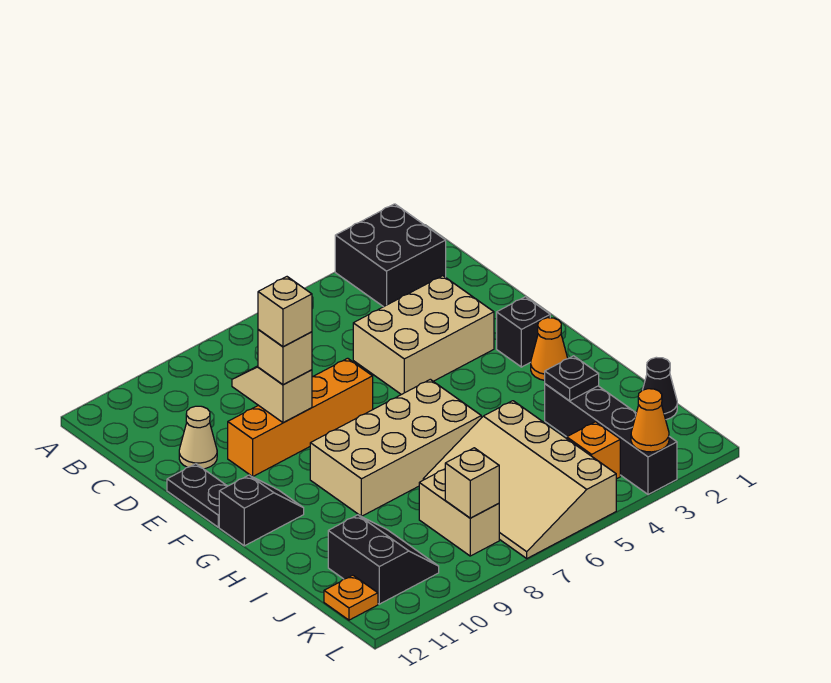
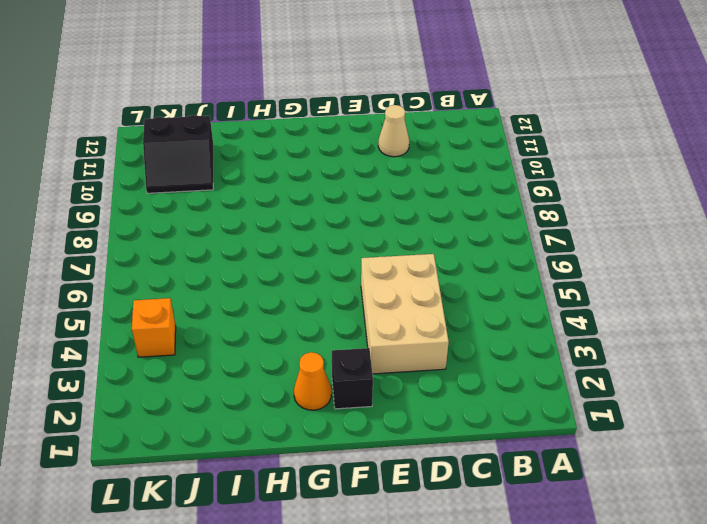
none -> black 2x2 brick [335,204,446,307]
none -> orange 1x4 brick [228,358,373,477]
none -> black 1x2 plate [167,464,227,527]

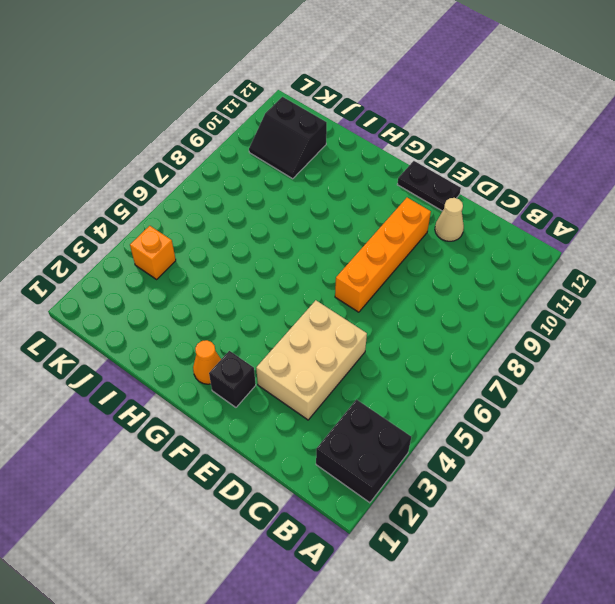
none -> tan 2x4 brick [310,379,481,516]
none -> black 1x2 slope [219,475,304,546]
none -> black 1x4 brick [545,384,677,495]

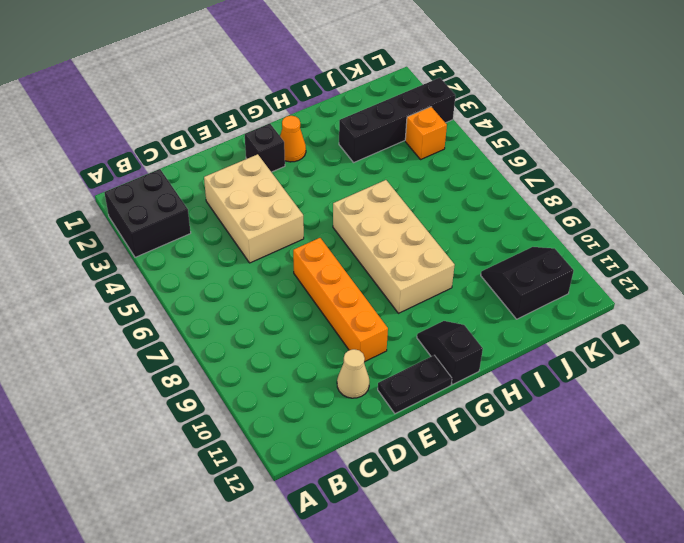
none -> tan 3x4 slope [423,401,616,558]
none -> black 1x1 cone [643,357,677,420]
none -> tan 1x2 brick [419,469,499,556]

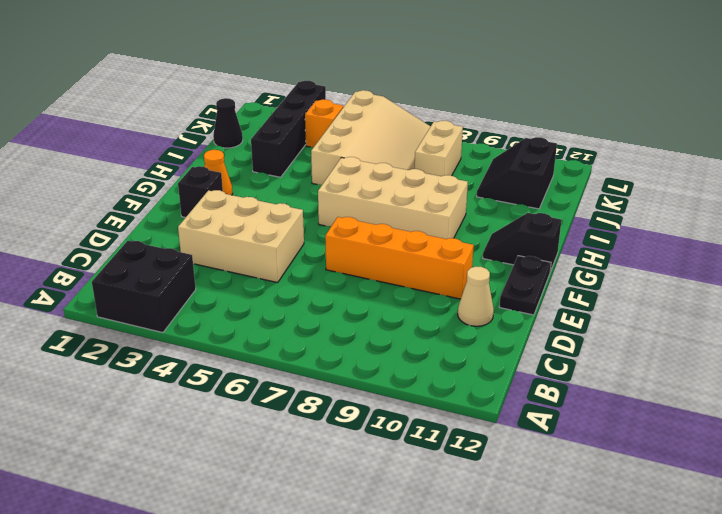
none -> orange 1x1 plate [324,575,378,620]
none -> tan 1x2 slope [232,366,312,423]
none -> black 1x1 plate [545,356,599,401]

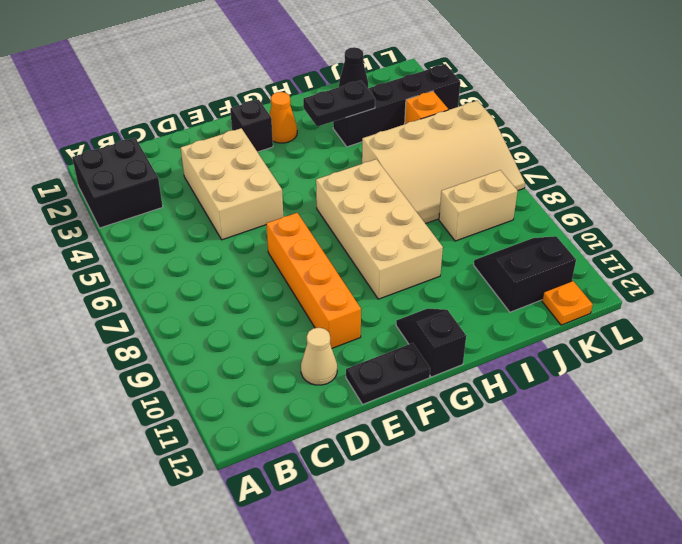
black 1x2 plate [303,81,375,127] -> black 1x1 plate [545,356,599,401]
none -> tan 1x2 slope [232,366,312,423]
none -> tan 1x1 brick [445,448,499,518]
none -> orange 1x1 cone [631,389,669,452]

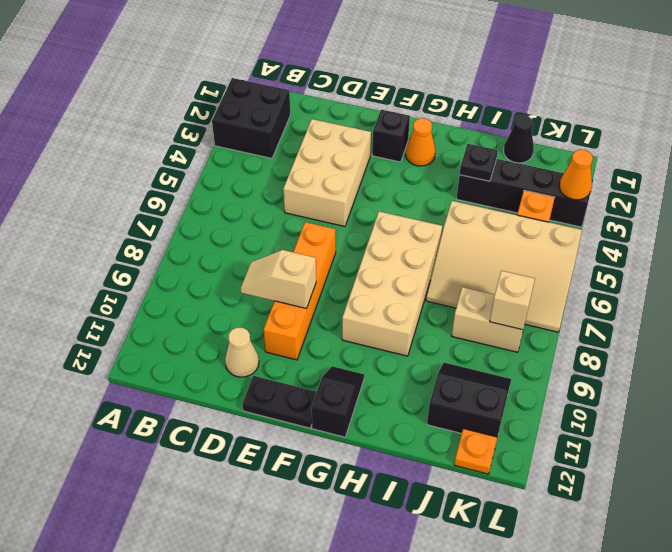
none -> tan 1x1 brick [258,330,312,385]
none -> tan 1x1 brick [258,277,312,347]

